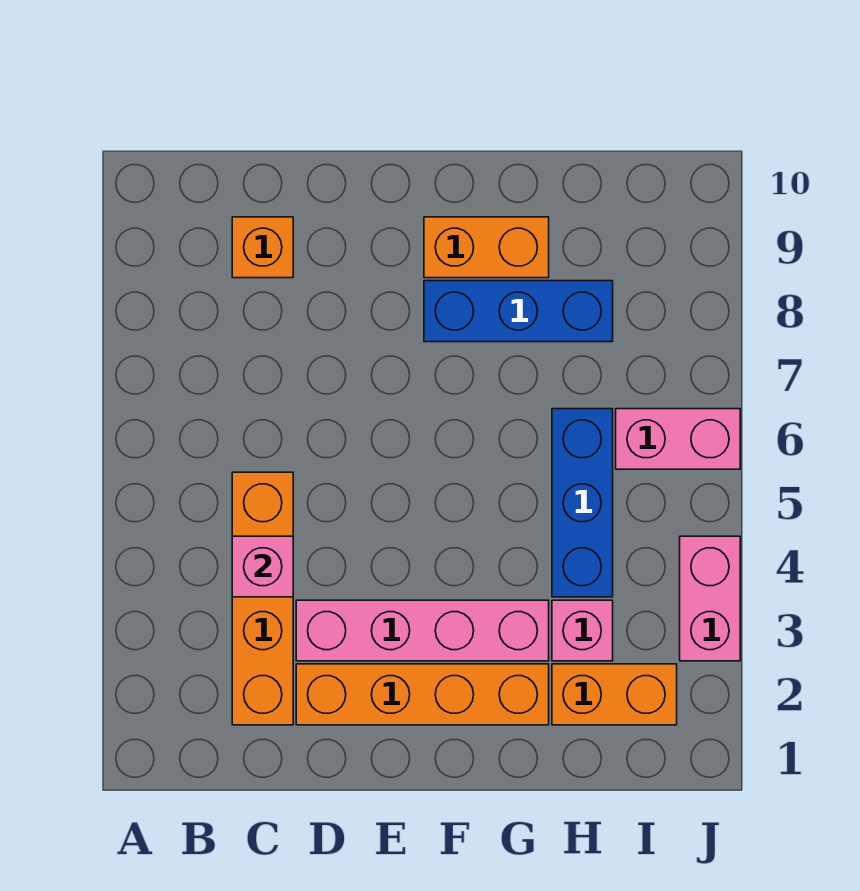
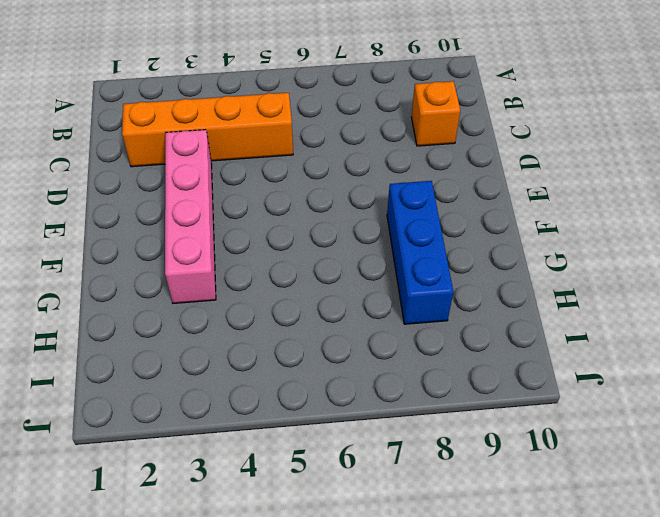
none -> orange 1x4 brick [296,664,549,725]
none -> orange 1x2 brick [424,217,549,278]
none -> orange 1x2 brick [552,664,677,725]

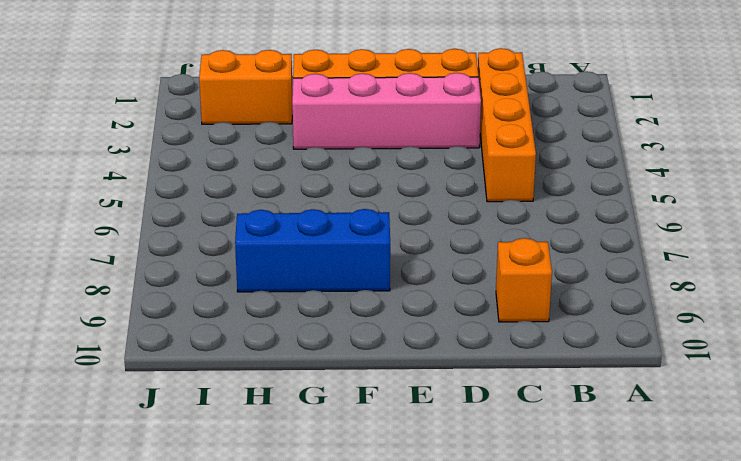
none -> orange 1x2 brick [424,217,549,278]
none -> pink 1x1 brick [552,600,613,661]
none -> blue 1x3 brick [552,409,613,597]

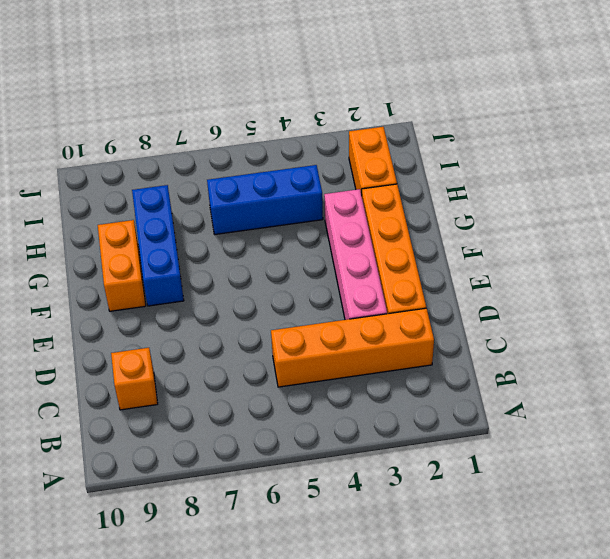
none -> pink 1x1 brick [552,600,613,661]
none -> pink 1x2 brick [616,409,740,469]
none -> pink 1x2 brick [680,536,740,661]

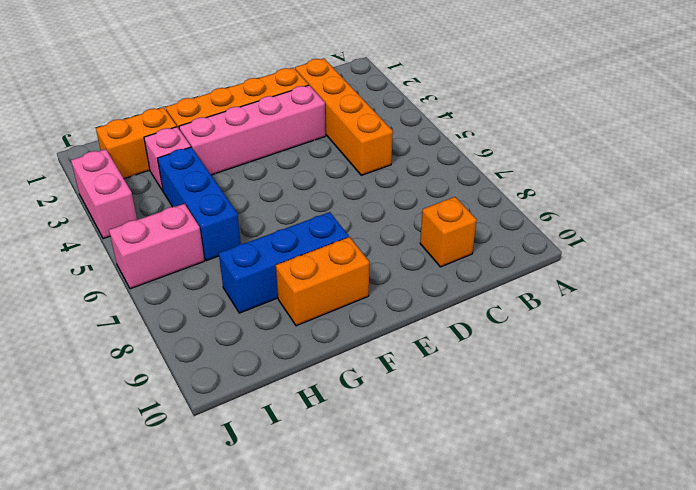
none -> pink 1x1 brick [232,536,293,597]

